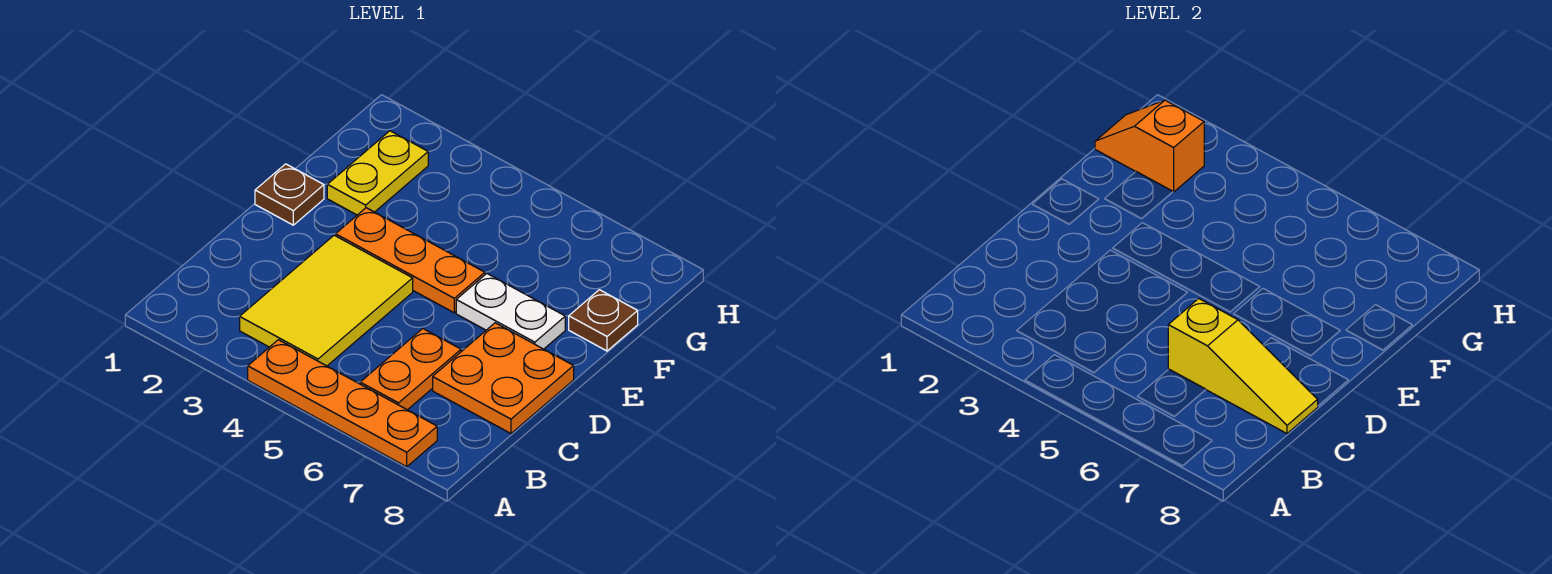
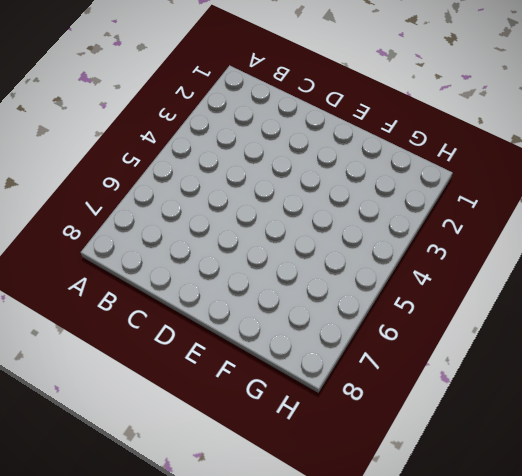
none -> orange 1x4 plate [248,340,437,467]
none -> yellow 2x3 tile [240,235,413,366]

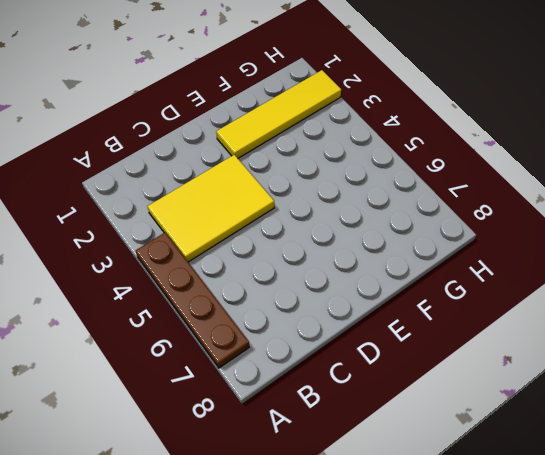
brown 1x4 plate [136,233,249,368] -> orange 1x4 plate [248,340,437,467]
yellow 1x4 tile [216,70,341,158] -> yellow 1x2 plate [327,131,428,215]
none -> orange 1x2 plate [360,329,461,410]
none -> orange 2x2 plate [433,323,574,433]

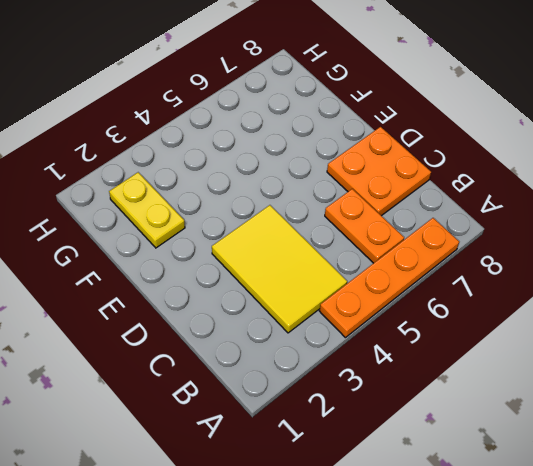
none -> brown 1x1 plate [255,164,324,225]
none -> orange 1x3 plate [336,208,485,313]

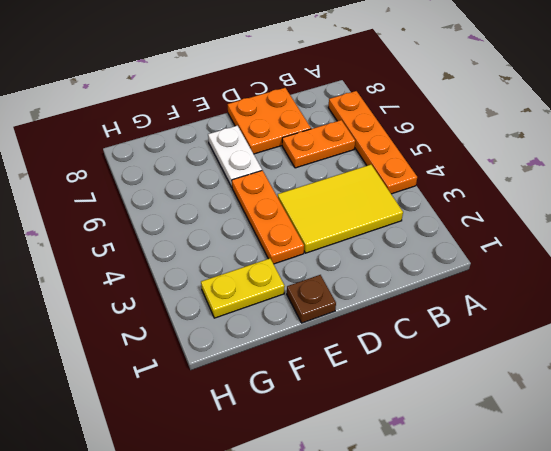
none -> brown 1x1 plate [569,290,638,351]
none -> yellow 1x3 slope [1168,299,1318,433]

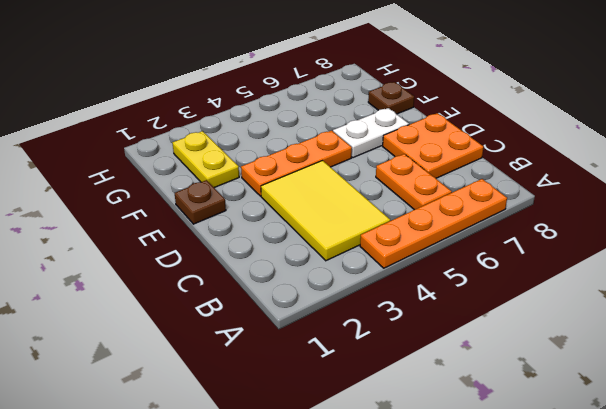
none -> yellow 1x3 slope [1168,299,1318,433]
none -> orange 1x2 slope [1095,100,1204,192]

